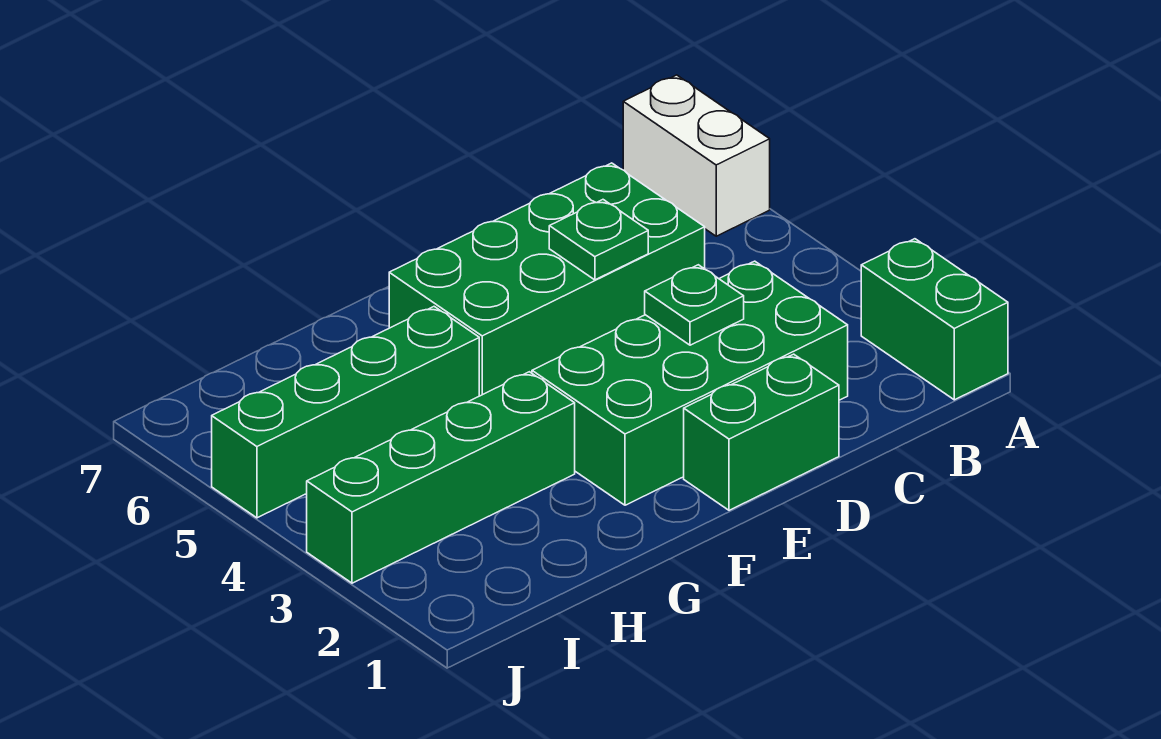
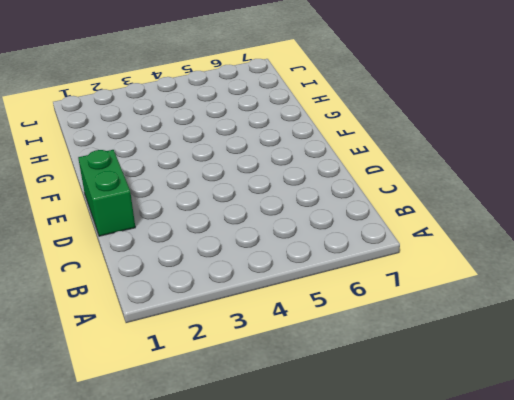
none -> green 1x2 brick [861,239,1008,400]
none -> white 1x2 brick [623,75,770,236]

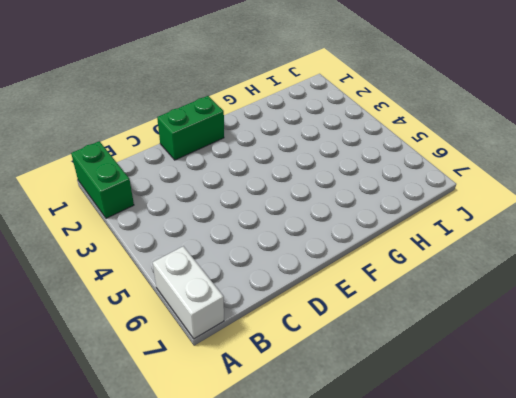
none -> green 2x4 brick [532,261,848,505]
none -> green 2x4 brick [389,163,705,396]

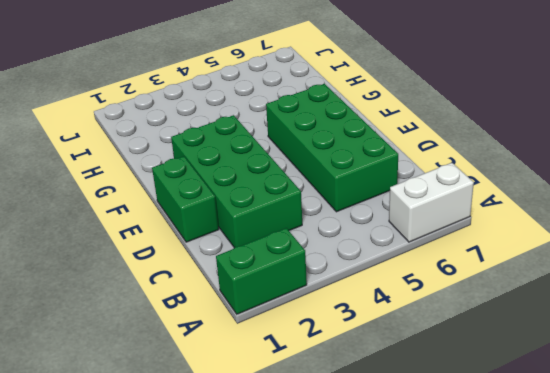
none -> green 1x4 brick [307,372,575,583]
none -> green 1x4 brick [212,307,479,518]

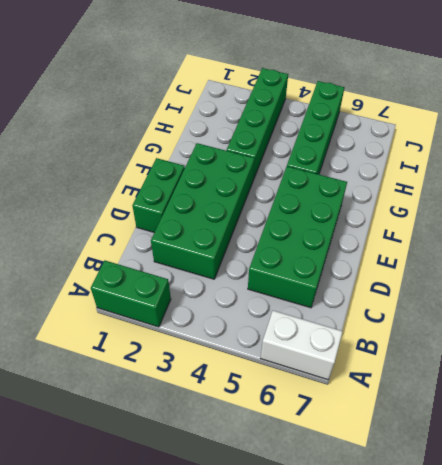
none -> green 1x1 plate [645,265,744,345]
none -> green 1x1 plate [549,200,648,280]

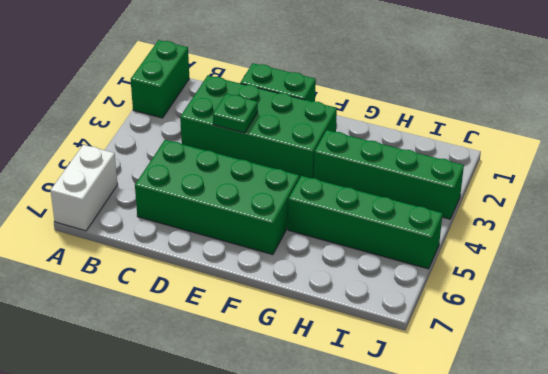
none -> green 1x1 plate [549,200,648,280]

